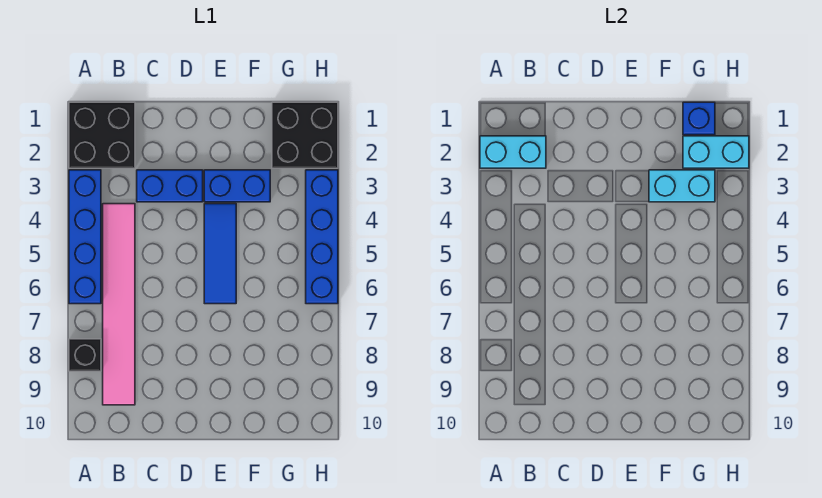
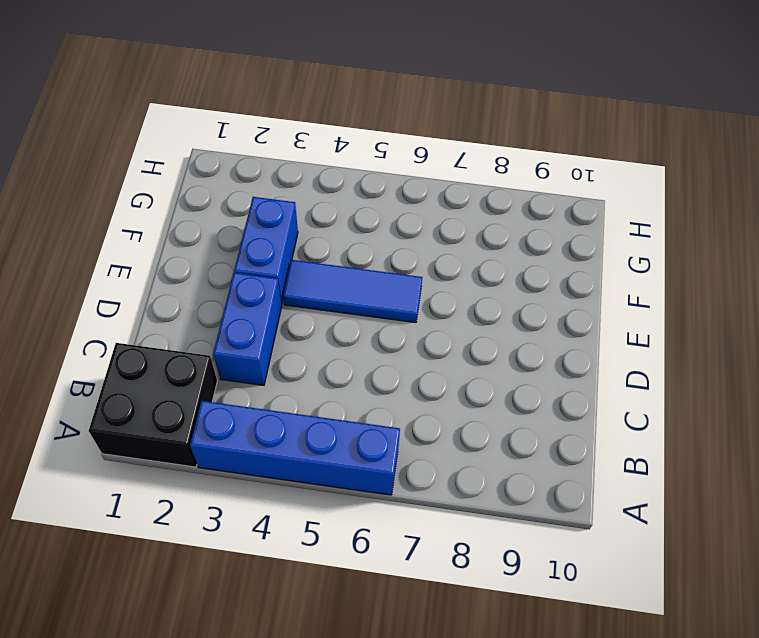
none -> black 1x1 brick [69,339,101,371]
none -> pink 1x6 tile [103,204,135,405]
none -> black 2x2 brick [272,102,338,168]

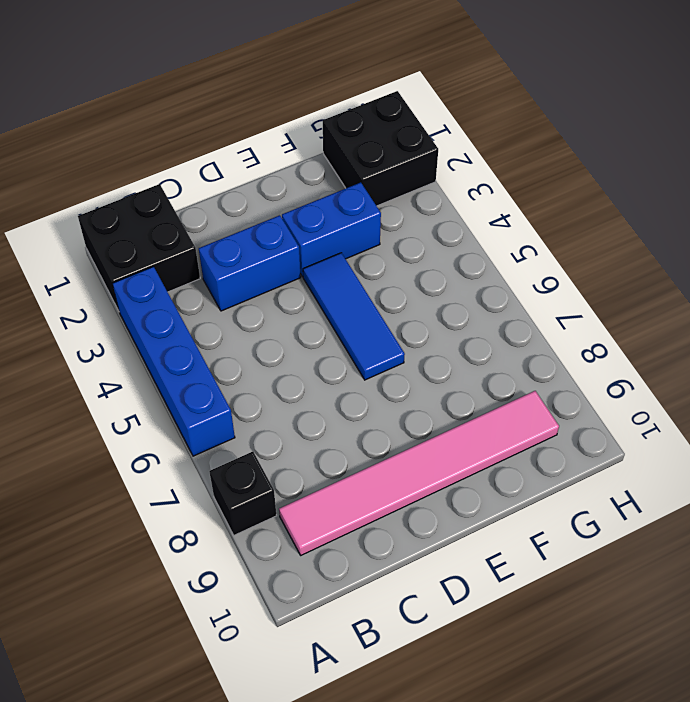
pink 1x6 tile [279,391,559,555] -> pink 1x6 tile turned to [103,204,135,405]
none -> blue 1x4 brick [306,170,338,304]
none -> cyan 1x2 brick [480,136,546,168]
none -> cyan 1x2 brick [649,170,715,202]

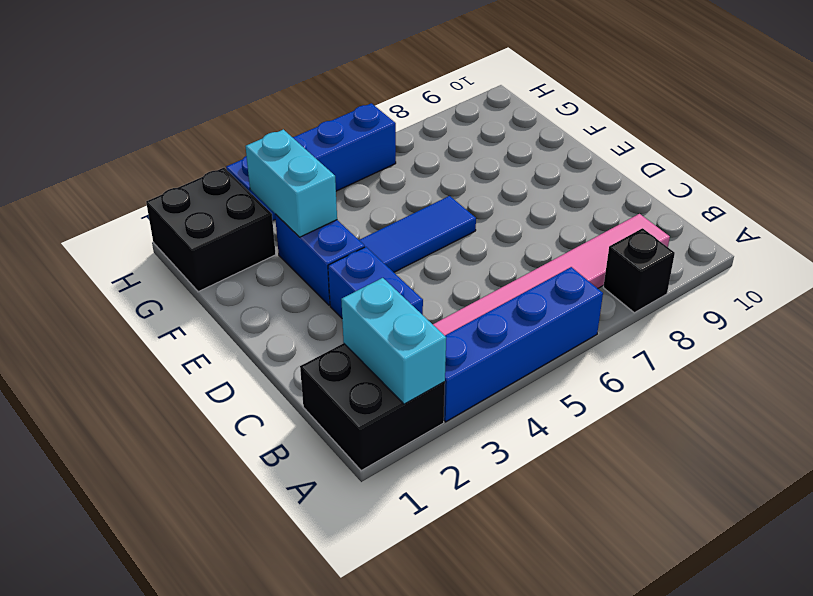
none -> blue 1x1 brick [683,102,715,135]
none -> cyan 1x2 brick [683,136,749,168]

